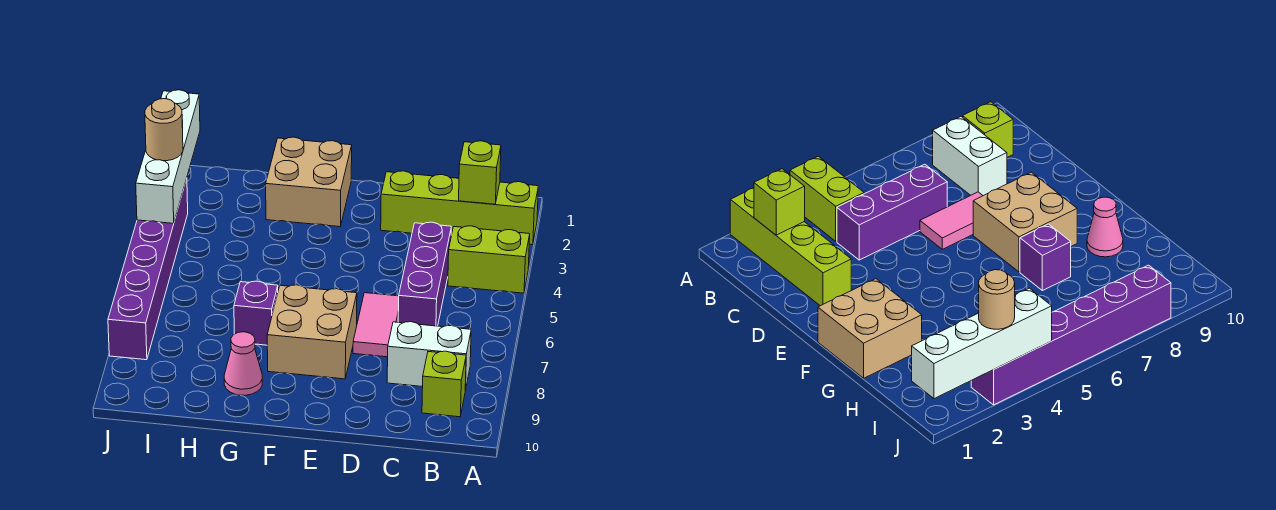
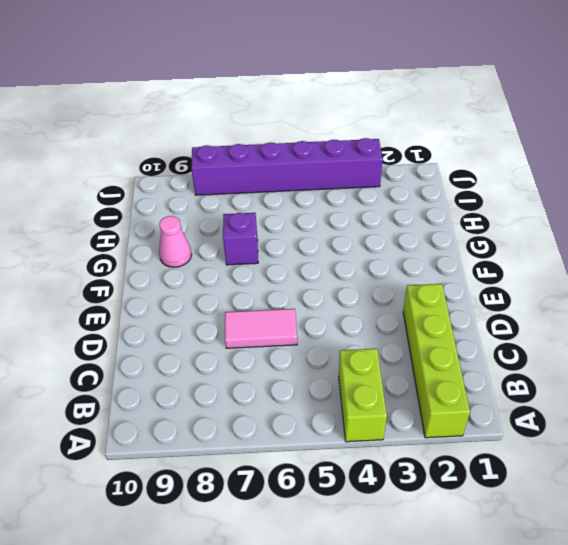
none -> white 1x2 brick [387,322,471,390]
none -> lime 1x1 brick [422,351,466,417]
none -> purple 1x3 brick [398,222,451,326]

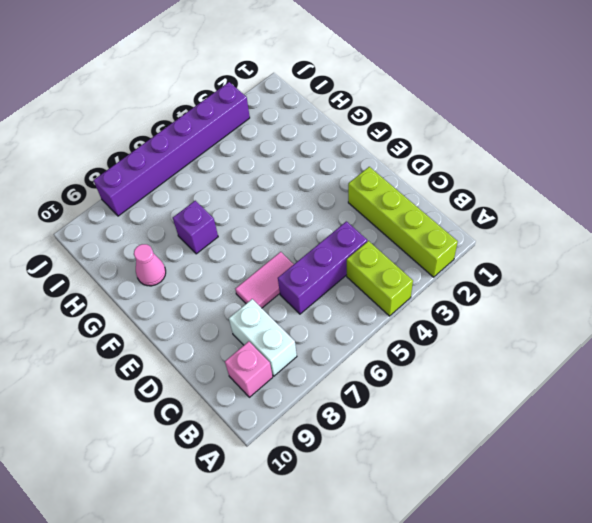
pink 1x1 brick [225,341,273,397] -> lime 1x1 brick [422,351,466,417]
none -> tan 2x2 brick [267,285,357,379]
none -> tan 2x2 brick [266,137,352,227]
none -> lime 1x1 brick [459,141,501,204]

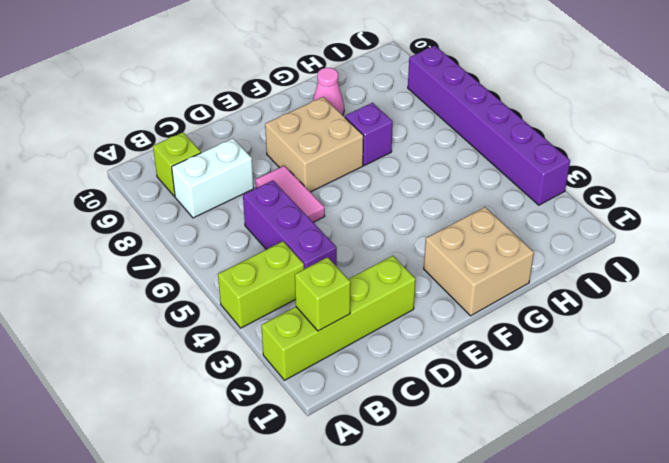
none -> white 1x4 brick [136,90,200,223]
none -> tan 1x1 round brick [145,99,183,161]

